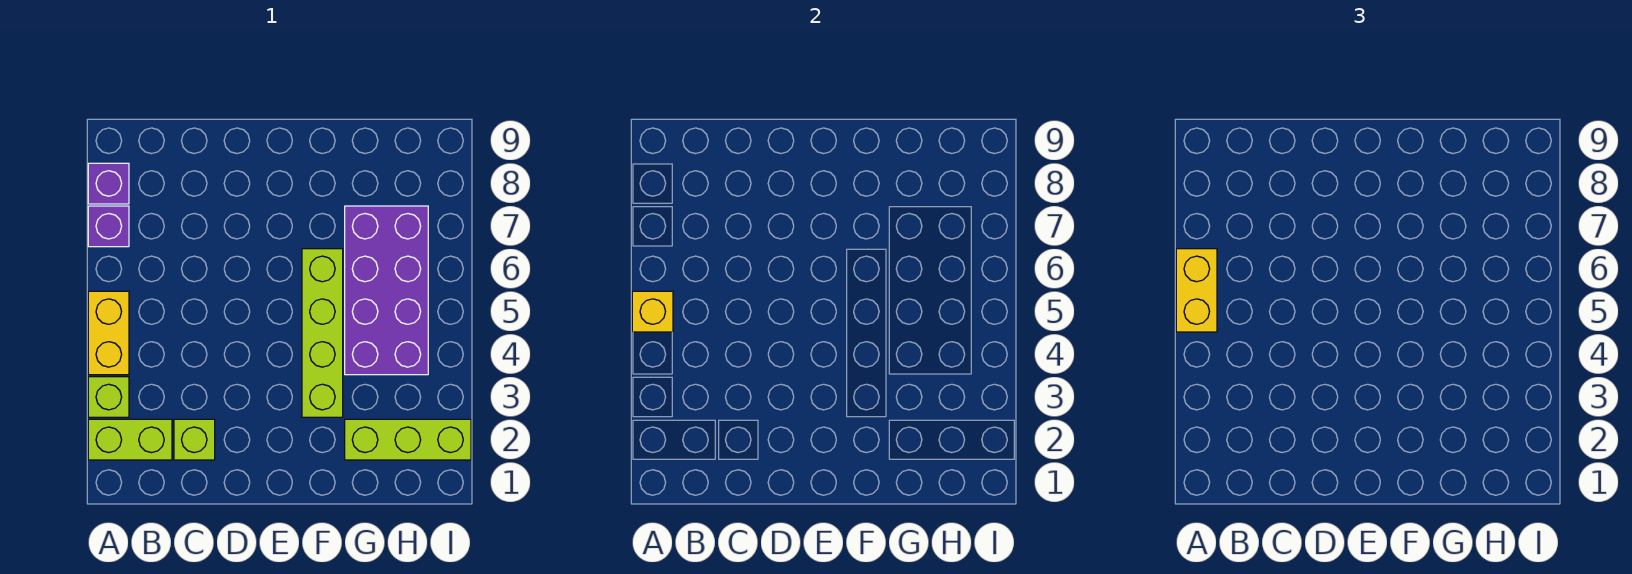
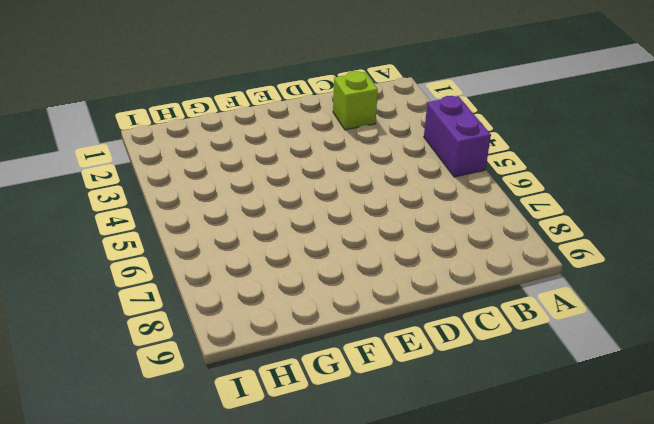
purple 1x2 brick [424,96,491,177] -> yellow 1x2 brick [88,291,129,375]
none -> lime 1x2 brick [88,419,172,460]
none -> lime 1x1 brick [88,377,129,417]

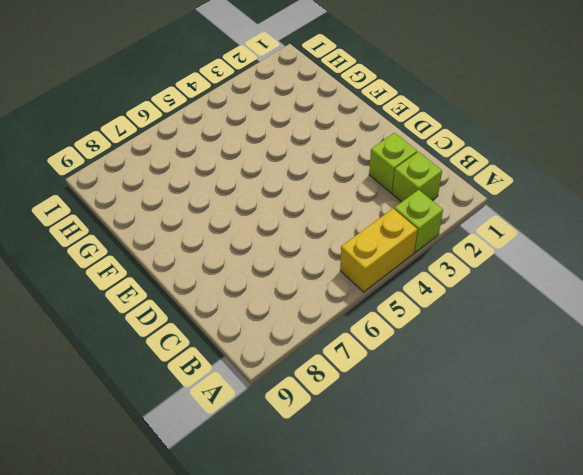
lime 1x1 brick [392,152,442,202] -> lime 1x2 brick [88,419,172,460]
none -> purple 1x1 brick [88,206,129,247]
none -> purple 1x1 brick [88,163,129,204]

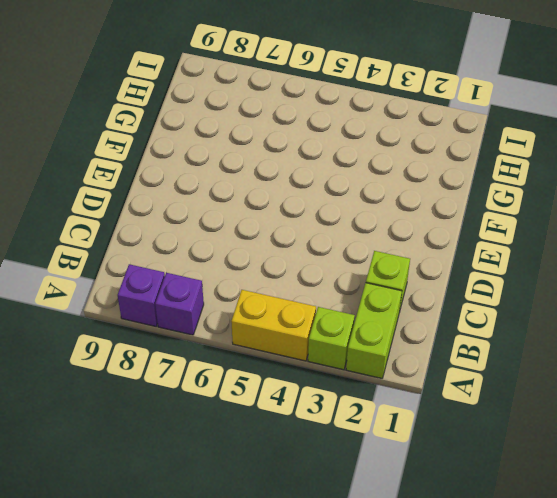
none -> lime 1x4 brick [302,249,343,417]
none -> lime 1x3 brick [345,419,471,460]

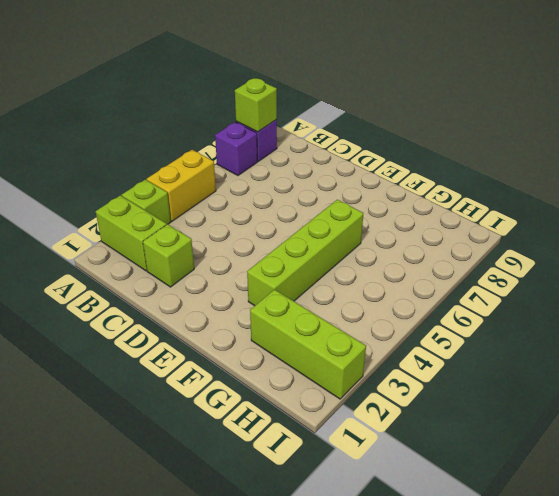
lime 1x1 brick [235,78,277,132] -> none
none -> purple 2x4 brick [345,206,428,375]
none -> yellow 1x1 brick [632,291,673,332]

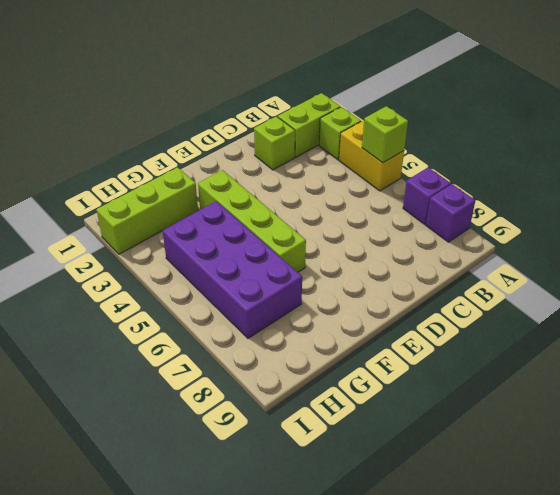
lime 1x1 brick [362,106,408,163] -> yellow 1x1 brick [632,291,673,332]
none -> yellow 1x2 brick [1176,249,1217,332]

